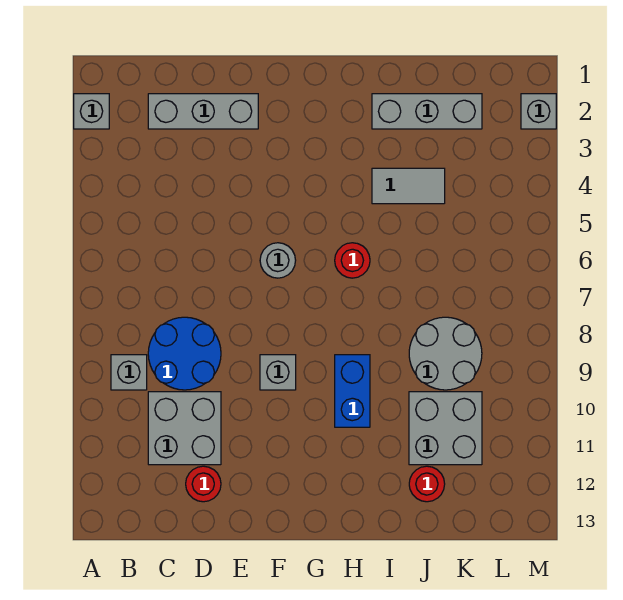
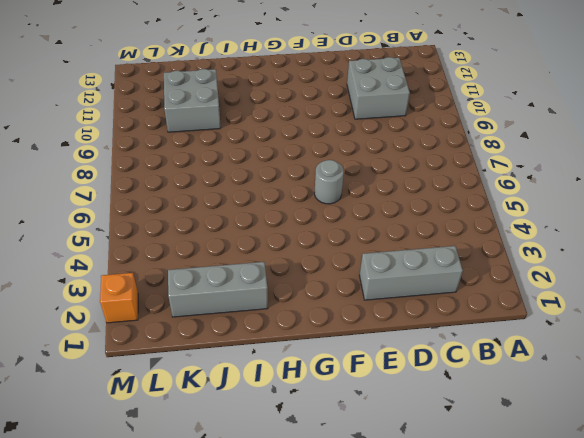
orange 1x1 brick [100,273,138,323] -> grey 1x1 brick [521,94,556,129]
none -> grey 1x1 brick [74,94,109,129]
none -> grey 1x1 brick [111,355,147,390]
none -> blue 2x2 round brick [148,317,221,390]

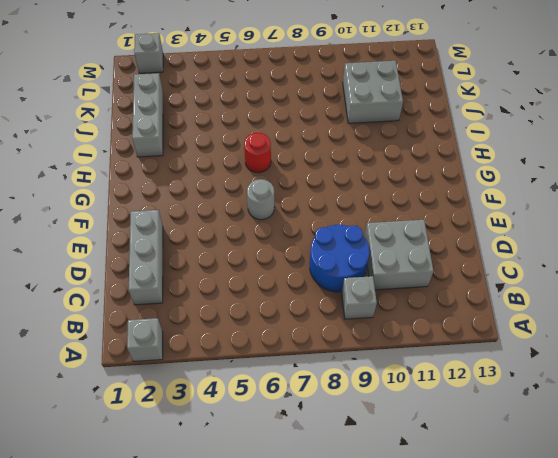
none -> red 1x1 round brick [186,466,221,502]
none -> grey 1x1 brick [260,355,296,390]
none -> blue 1x2 brick [335,355,370,427]

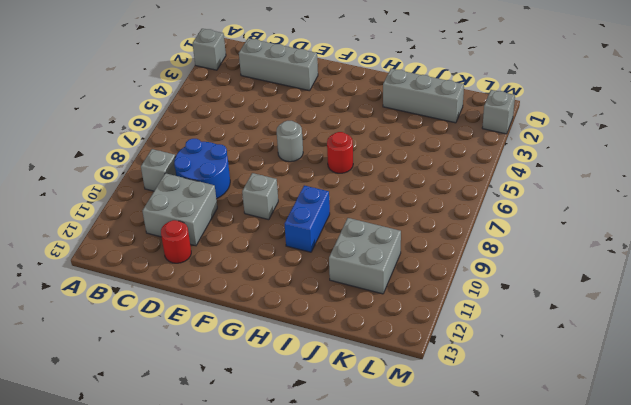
none -> grey 1x2 tile [372,168,445,204]
none -> grey 2x2 round brick [409,317,482,390]
none -> red 1x1 round brick [409,466,445,502]

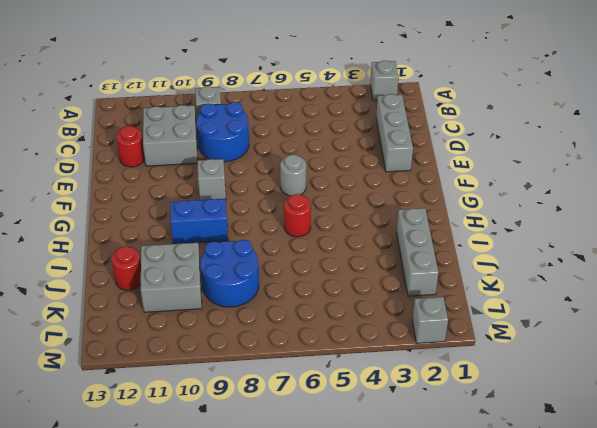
blue 2x2 round brick [200,240,259,307] -> grey 2x2 round brick [409,317,482,390]
none -> grey 1x2 tile [372,168,445,204]

